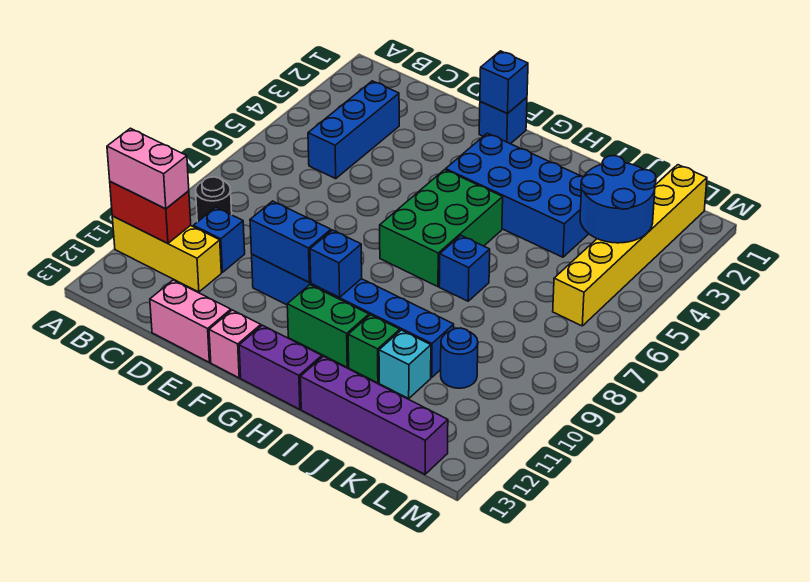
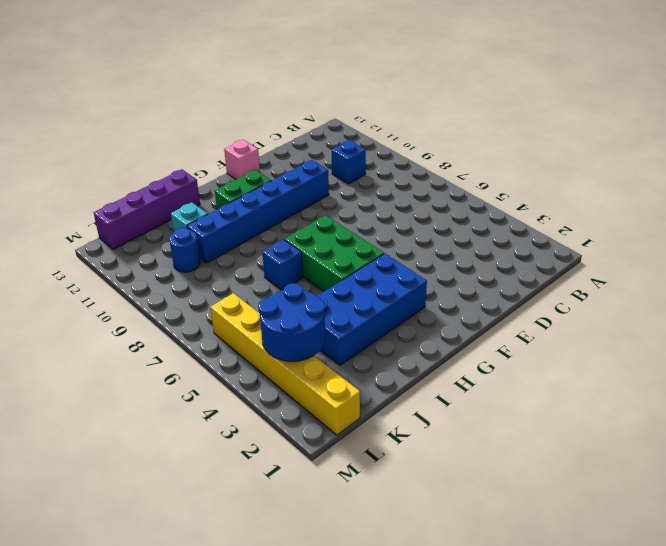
none -> yellow 1x3 brick [112,216,221,292]
none -> black 1x1 round brick [196,177,232,222]
none -> blue 1x3 brick [308,81,399,179]

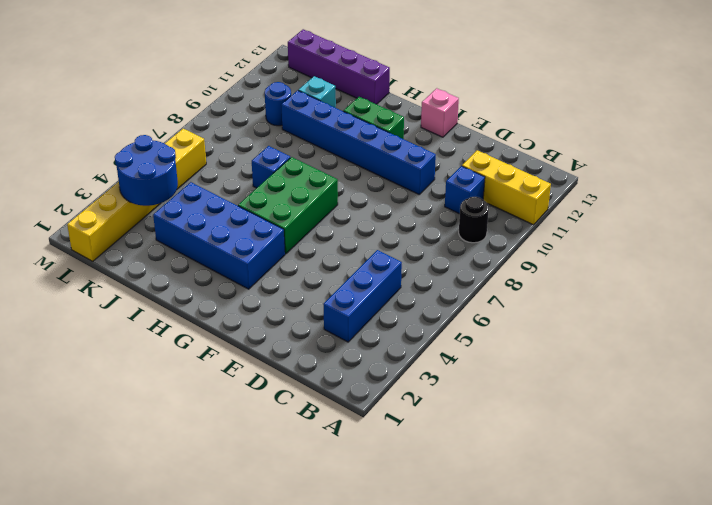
none -> pink 1x2 brick [150,280,231,362]
none -> blue 1x1 brick [479,97,527,144]
none -> purple 1x2 brick [239,325,322,409]

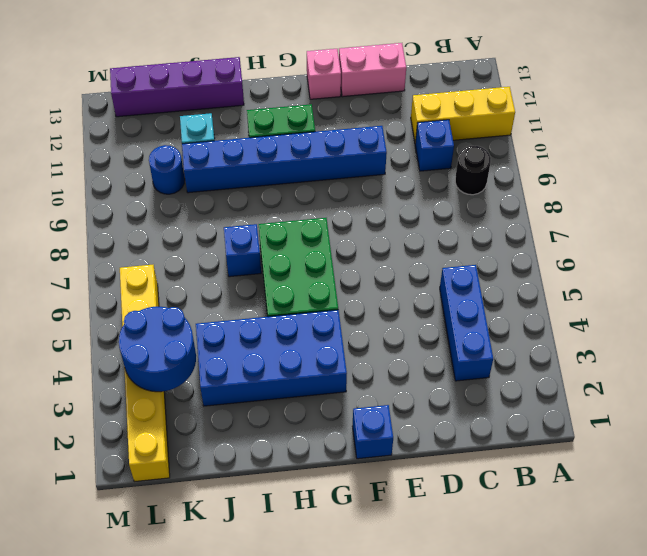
none -> purple 1x2 brick [239,325,322,409]
none -> green 1x1 brick [348,315,400,383]
none -> red 1x2 brick [110,182,191,243]

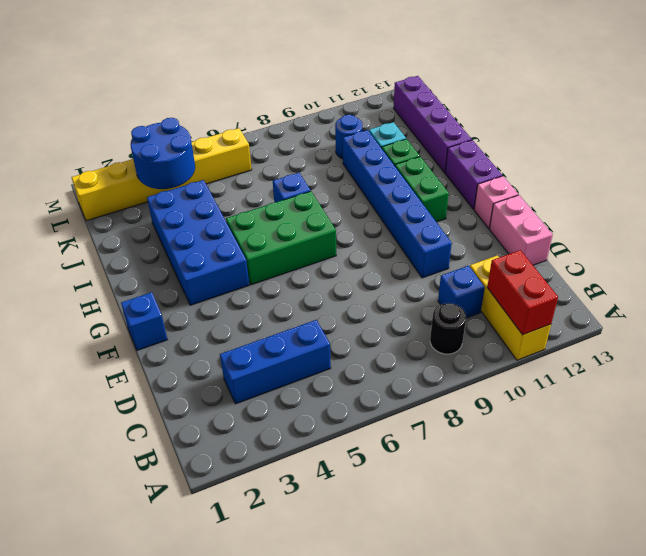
none -> blue 1x2 brick [250,201,331,282]
none -> blue 1x1 brick [480,51,528,114]
none -> blue 1x1 brick [310,230,362,297]

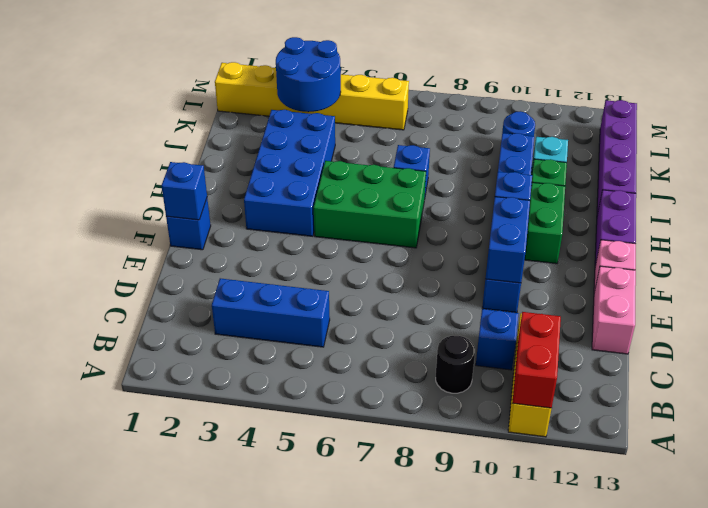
none -> pink 1x2 brick [107,128,189,209]

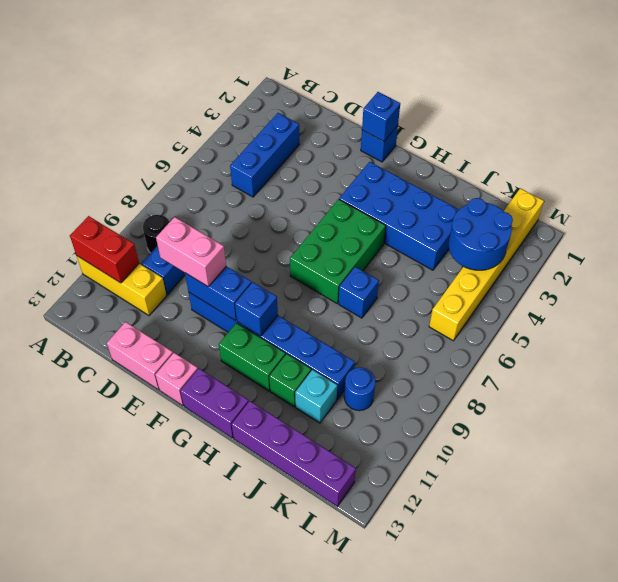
pink 1x2 brick [156,217,226,286] -> pink 1x2 brick moved to [107,128,189,209]

